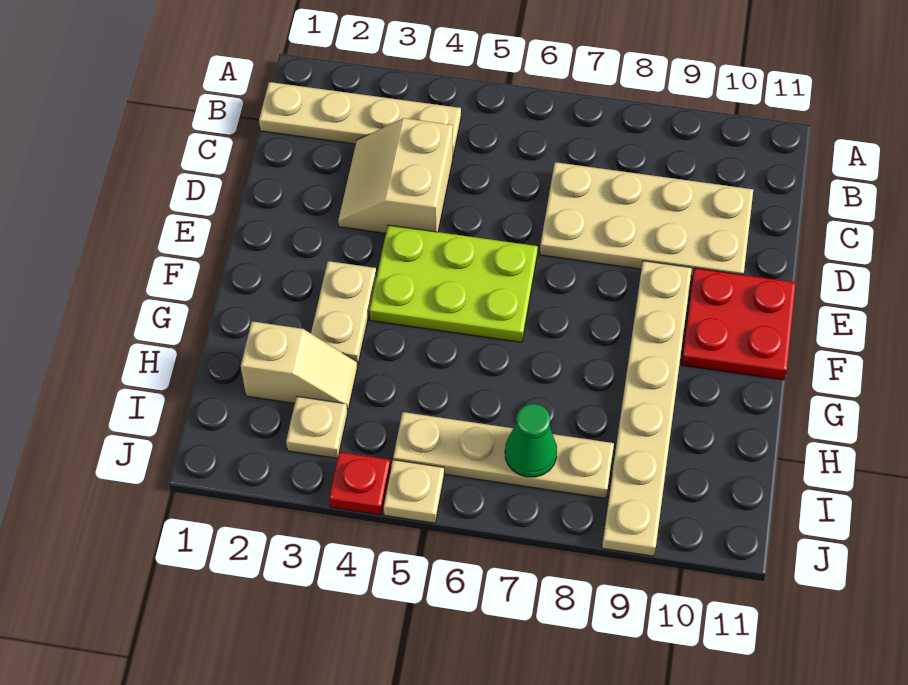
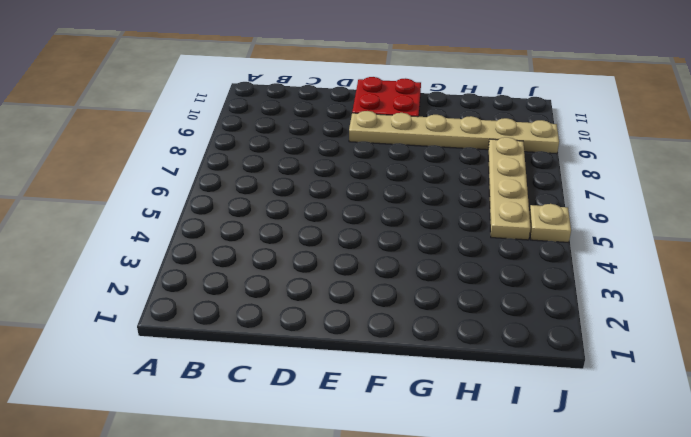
none -> tan 1x4 plate [259,82,461,155]
none -> tan 2x2 slope [338,118,453,233]
none -> tan 2x4 plate [540,162,753,276]

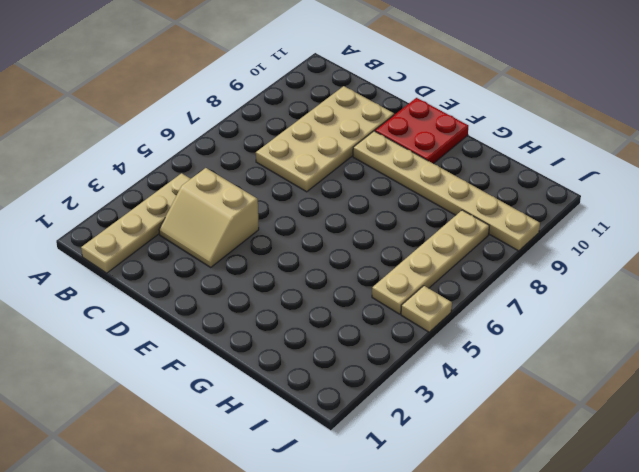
none -> lime 2x3 plate [369,225,538,342]
none -> tan 1x2 plate [311,261,377,365]
none -> tan 1x2 slope [241,321,358,411]

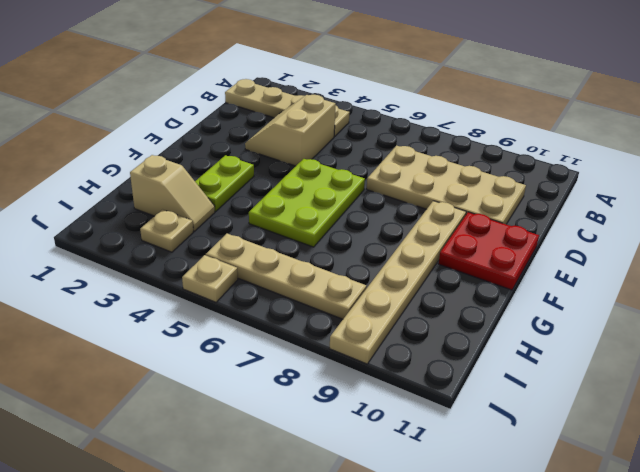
lime 2x3 plate [249,159,365,247] -> lime 2x3 plate turned to [369,225,538,342]
lime 1x2 plate [195,155,254,211] -> tan 1x2 plate [311,261,377,365]
none -> red 1x1 plate [329,452,391,515]
none -> green 1x1 cone [505,404,557,477]

